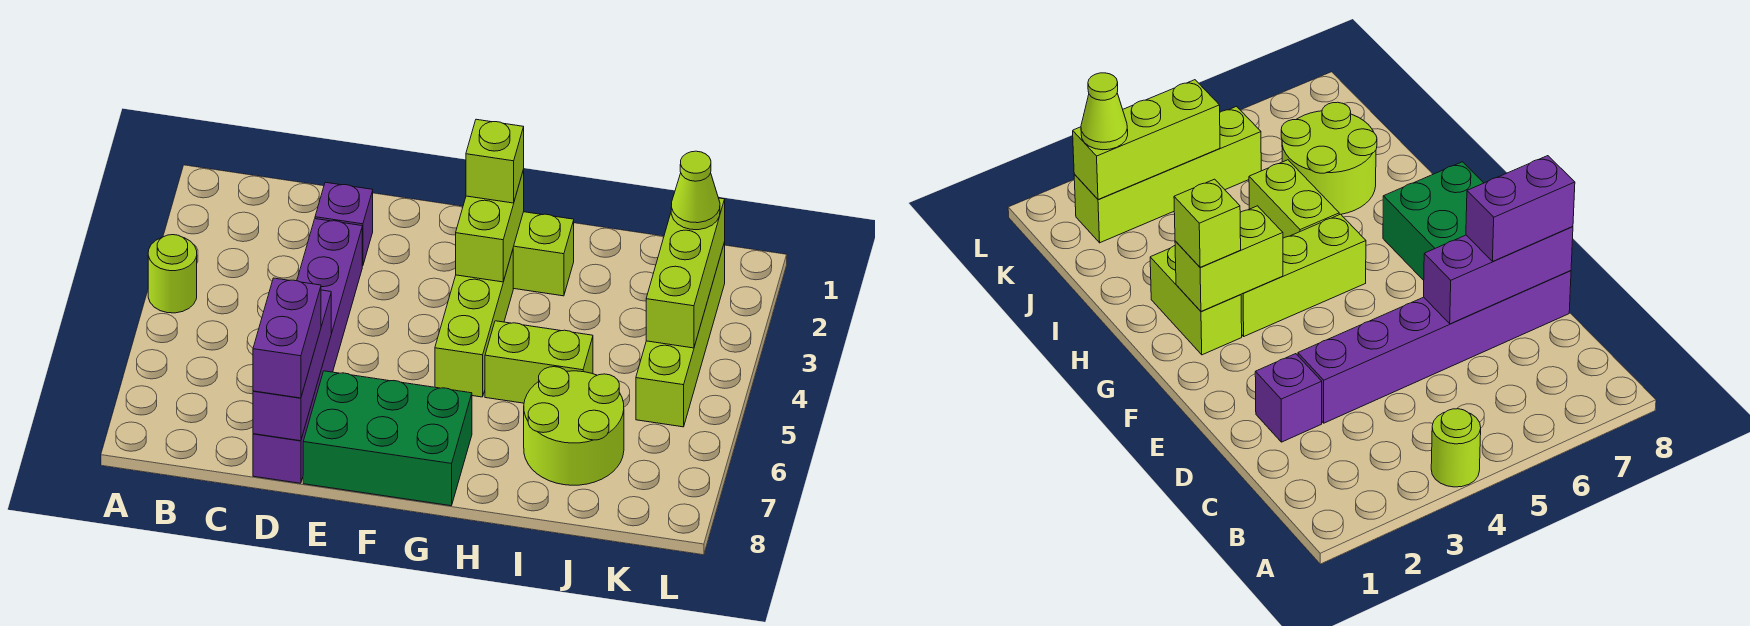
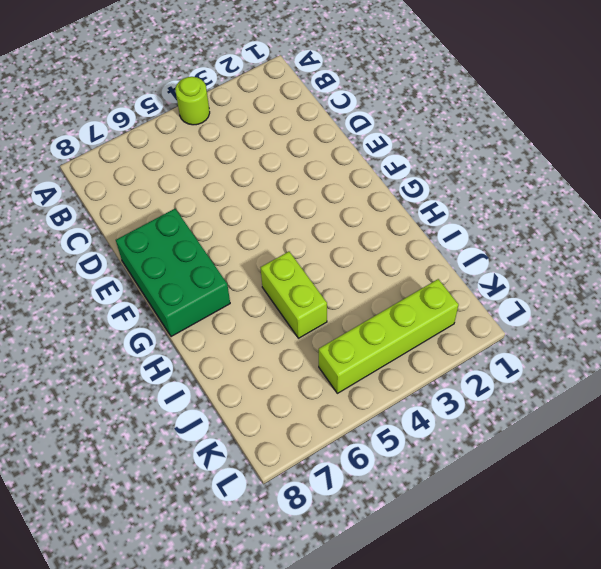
none -> purple 1x1 brick [315,182,373,266]
none -> purple 1x6 brick [253,219,362,483]
none -> lime 1x2 brick [513,212,574,296]

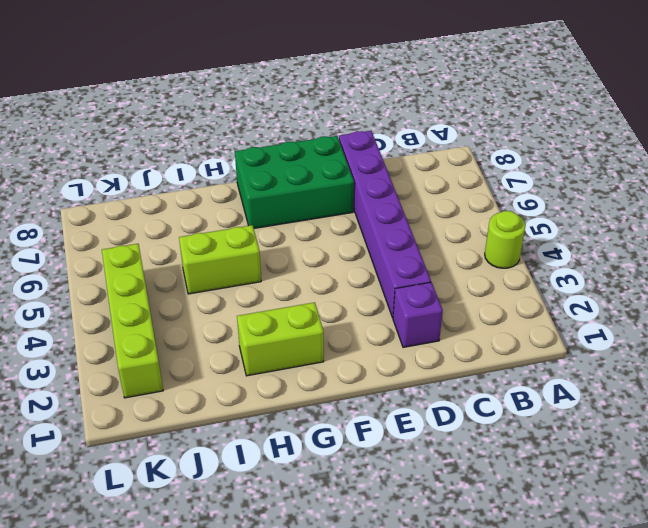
none -> lime 1x3 brick [435,250,513,397]
none -> lime 2x2 round brick [524,367,624,485]
none -> purple 1x3 brick [253,290,331,441]

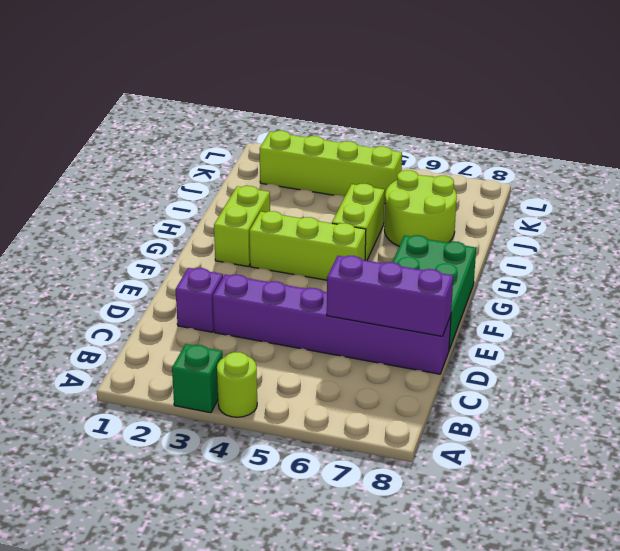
green 1x1 brick [172,344,223,413] -> none
none -> lime 1x2 brick [456,170,524,282]
none -> lime 1x3 brick [646,198,725,348]
none -> purple 1x2 brick [253,278,321,398]

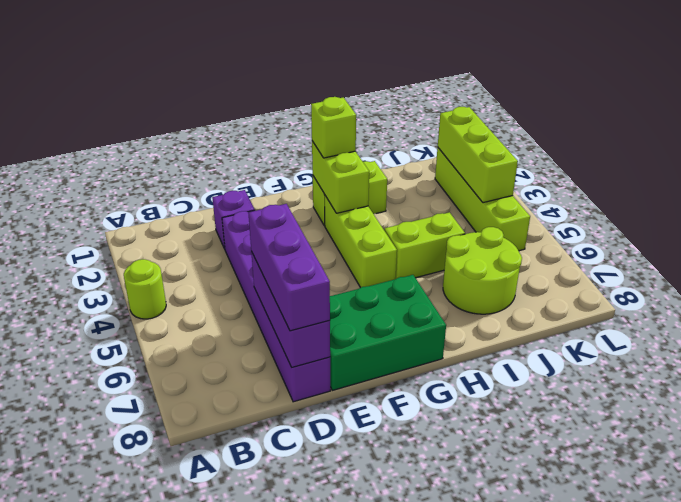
purple 1x3 brick [248,204,330,331] -> purple 1x2 brick [253,278,321,398]
none -> lime 1x1 cone [671,151,720,230]

